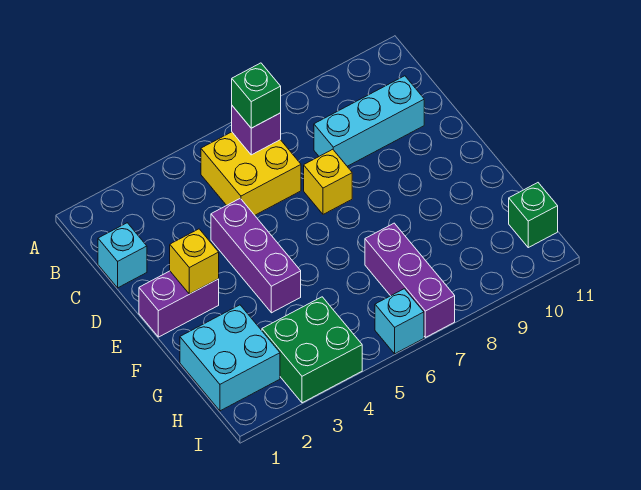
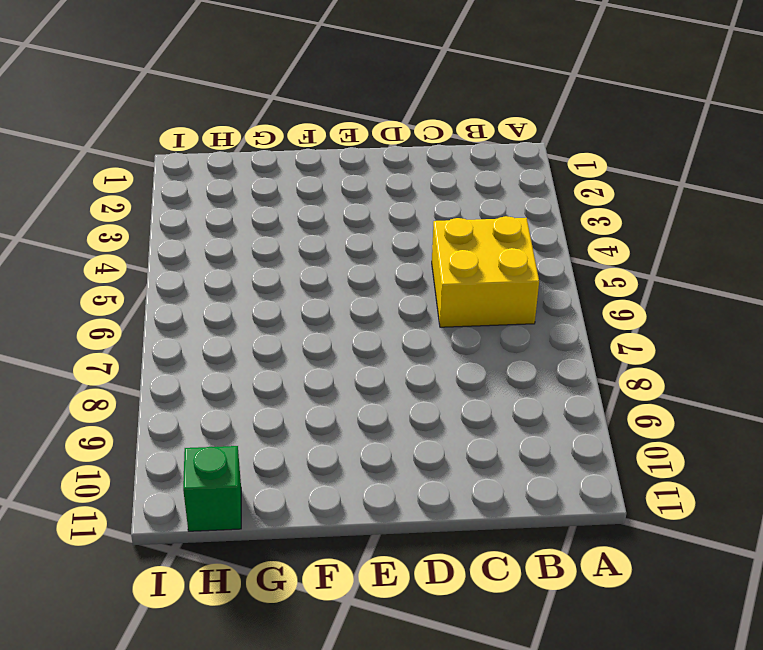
none -> cyan 1x1 brick [98,223,147,288]
none -> cyan 1x3 brick [314,76,424,166]
none -> purple 1x3 brick [211,198,301,313]

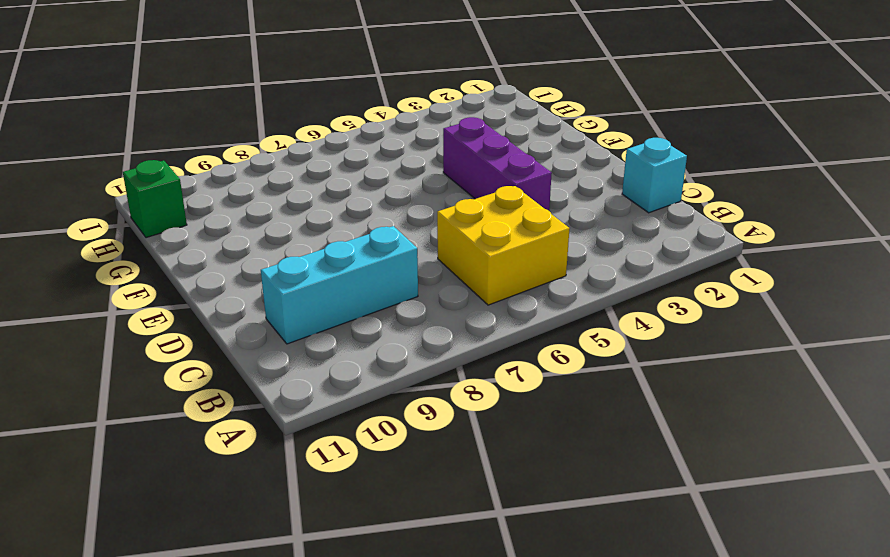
none -> yellow 1x1 brick [304,149,352,214]
none -> purple 1x2 brick [139,271,219,337]
none -> cyan 2x2 brick [180,305,280,411]

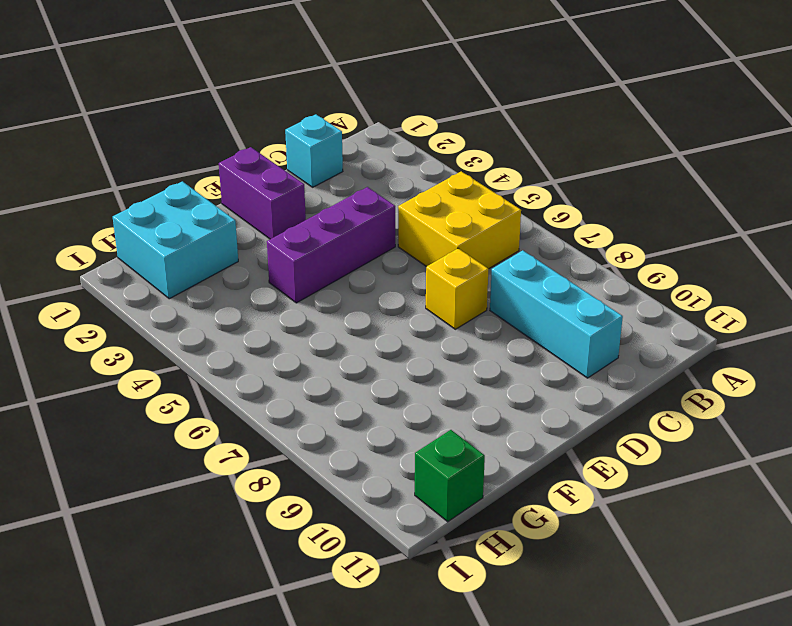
none -> purple 1x3 brick [365,223,455,337]
none -> green 2x2 brick [262,297,362,403]
none -> cyan 1x1 brick [375,289,424,354]

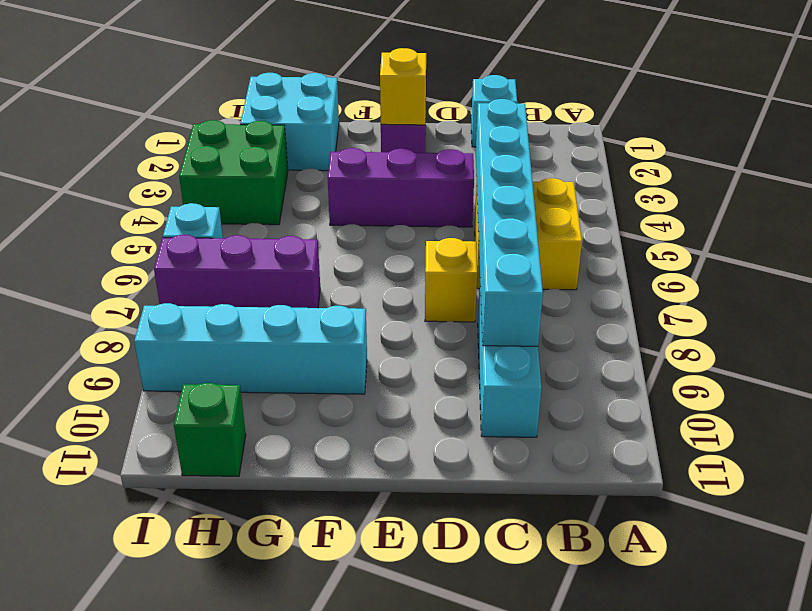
cyan 1x6 brick [476,99,543,346] -> none
cyan 1x4 brick [134,303,367,394] -> none
none -> purple 1x1 brick [232,106,281,155]
none -> green 1x1 brick [232,63,281,128]

